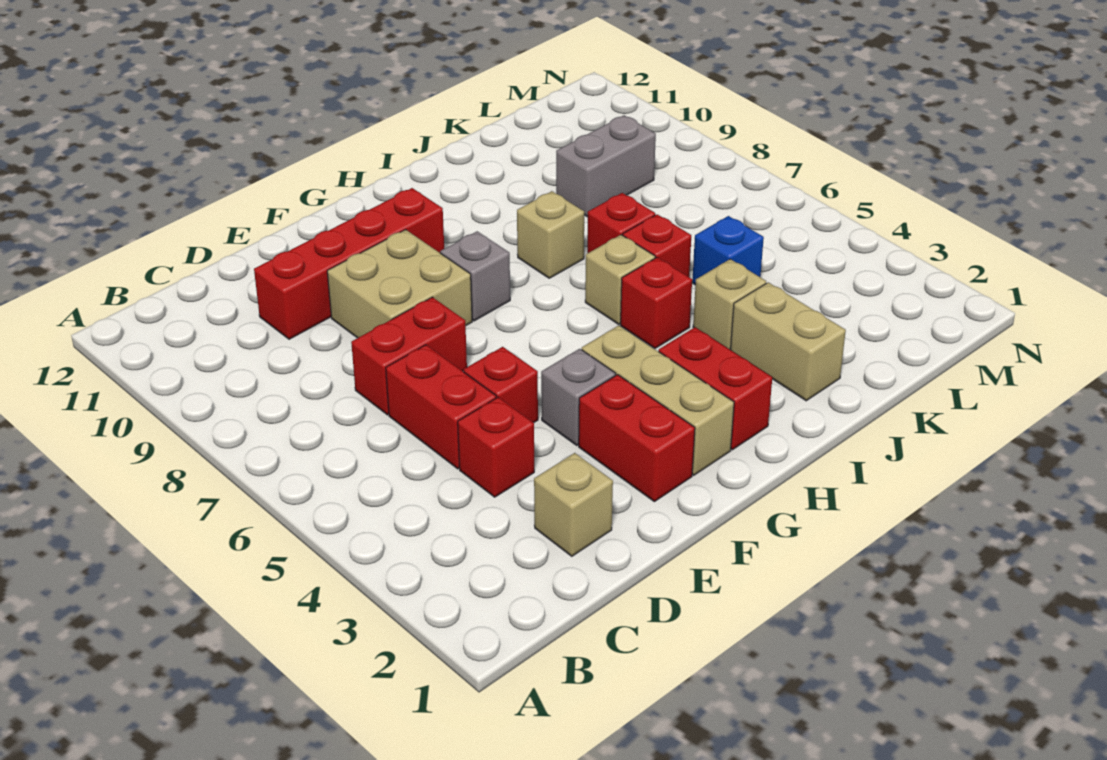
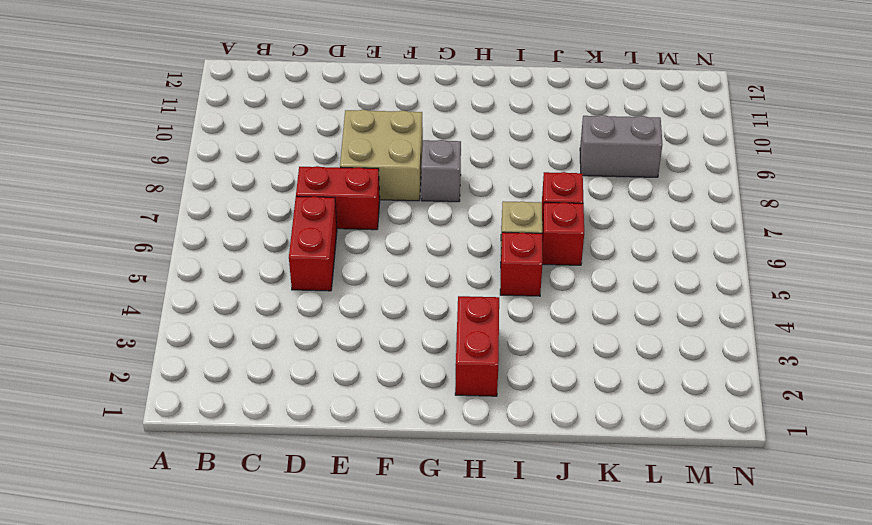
none -> tan 1x1 brick [534,453,613,556]
none -> red 1x1 brick [458,397,534,497]
none -> red 1x4 brick [254,188,444,339]

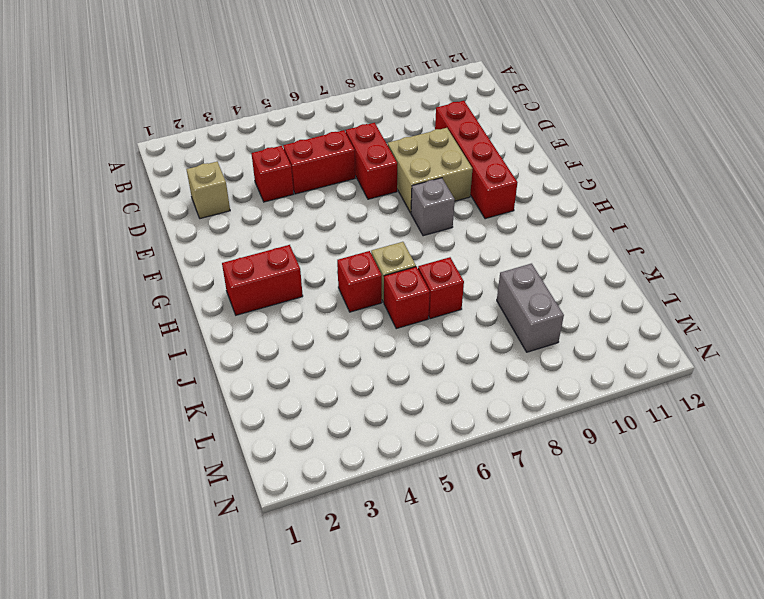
none -> red 1x1 brick [464,347,538,423]
none -> red 1x2 brick [579,375,695,502]
none -> grey 1x1 brick [541,349,616,446]

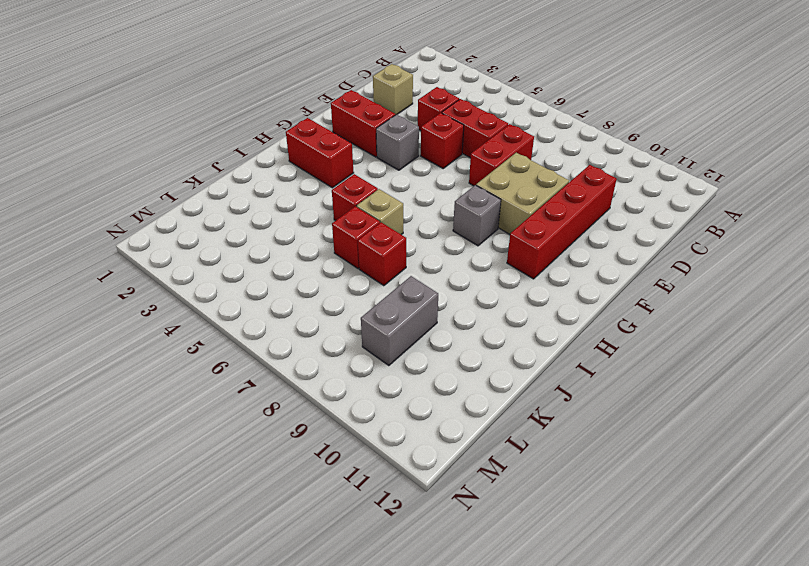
none -> tan 1x3 brick [582,325,734,475]
none -> tan 1x1 brick [517,191,584,278]
none -> tan 1x2 brick [731,282,846,401]

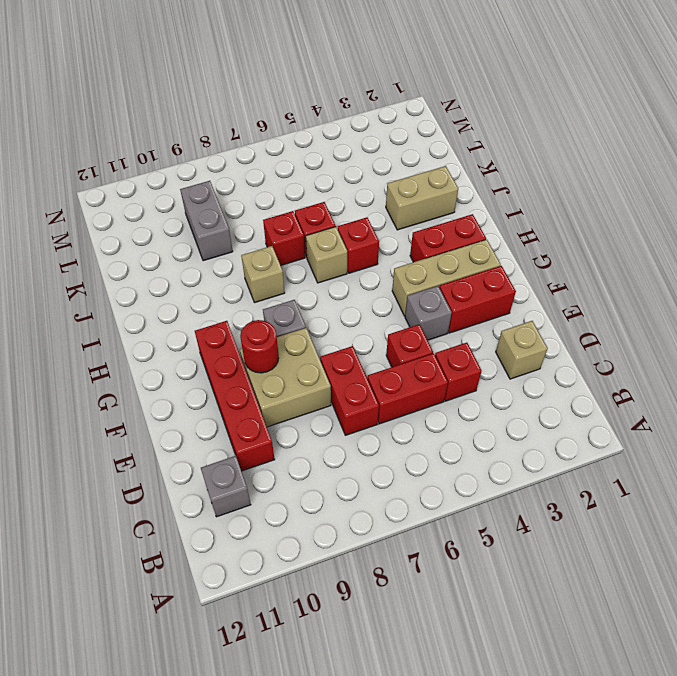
grey 1x1 brick [201,456,251,517] -> none
red 1x1 round brick [240,320,279,373] -> none
none -> tan 1x1 brick [693,259,766,349]
none -> blue 1x1 brick [692,216,764,285]

